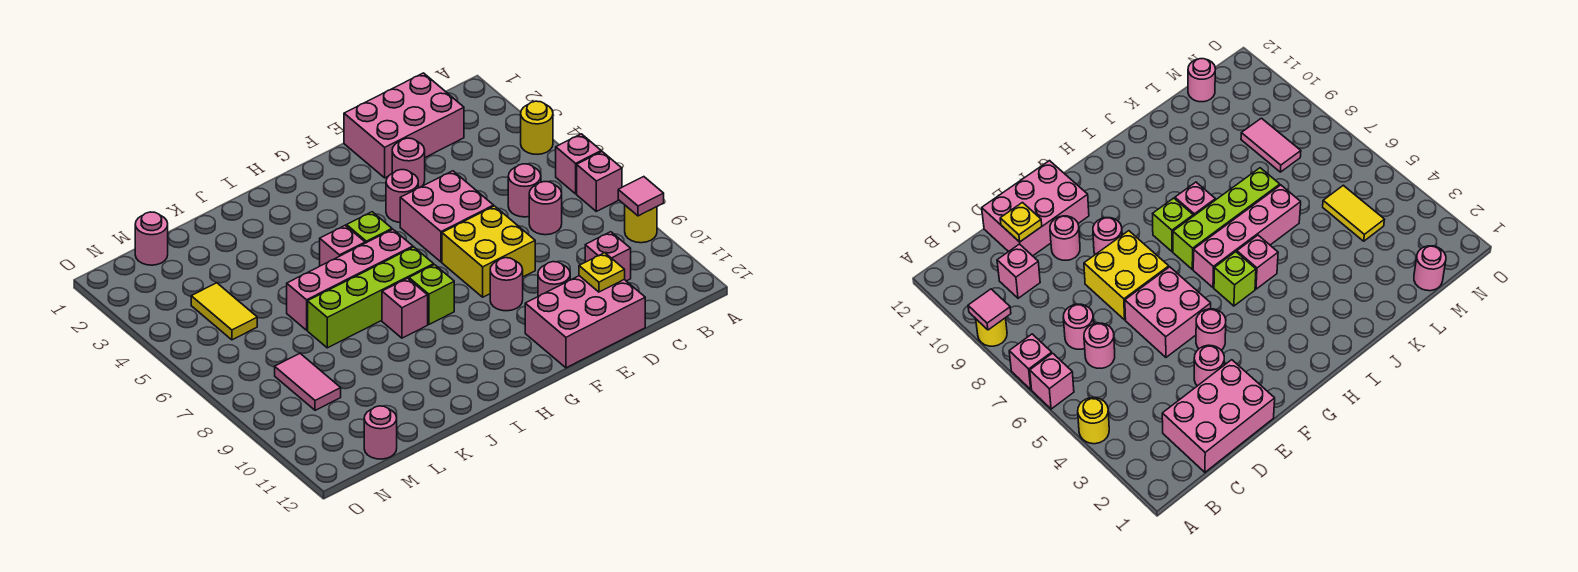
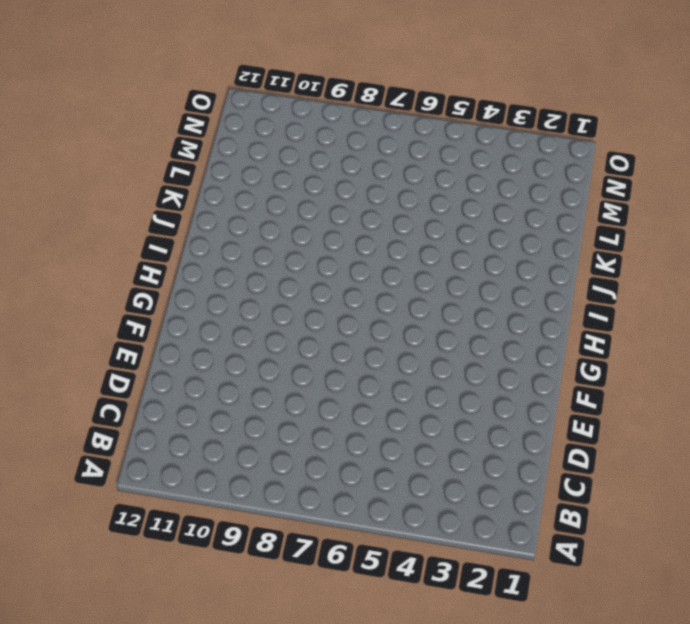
none -> yellow 1x1 round brick [521,101,553,154]
none -> pink 1x1 brick [556,134,601,194]
none -> pink 1x1 brick [577,152,622,211]

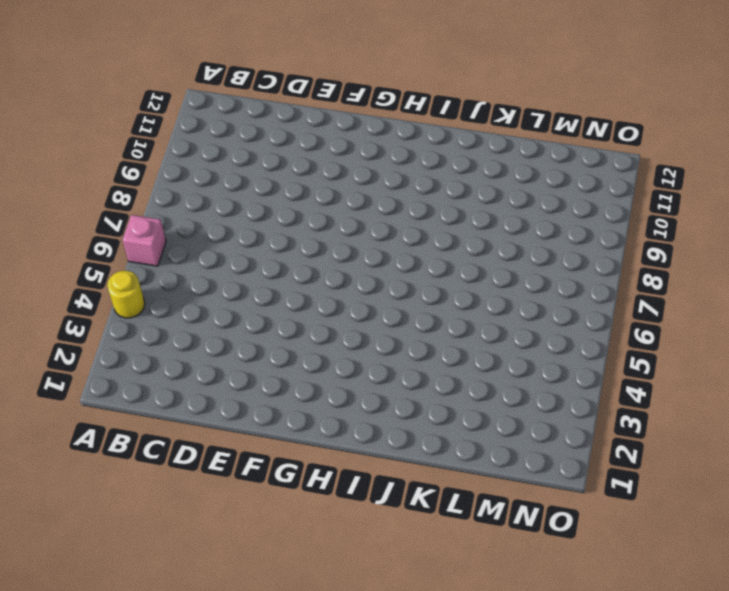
none -> pink 1x1 brick [577,152,622,211]
none -> yellow 1x1 round brick [625,206,657,243]
none -> pink 2x3 brick [344,73,464,178]

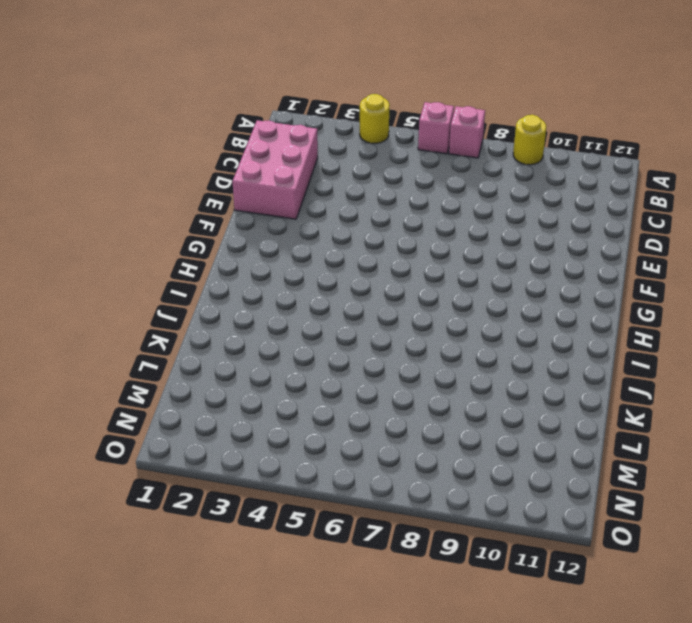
none -> pink 1x1 round brick [508,164,541,217]
none -> pink 1x1 round brick [529,182,562,235]
none -> pink 1x1 brick [585,232,631,281]

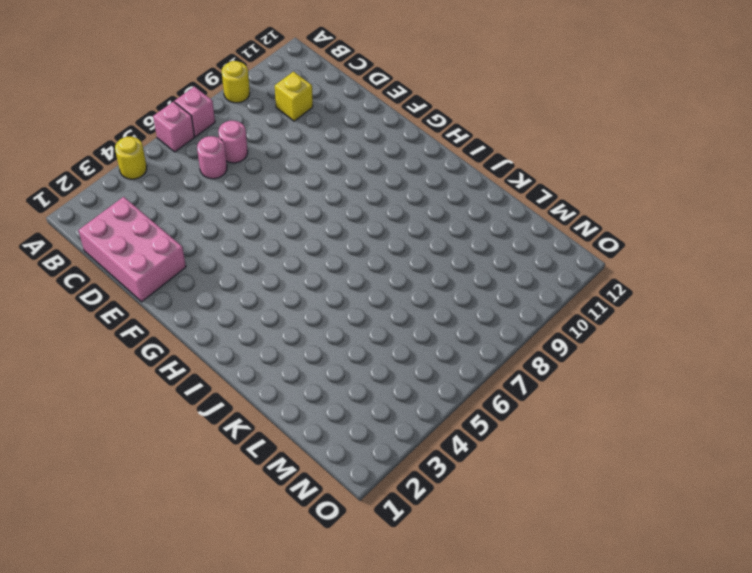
yellow 1x1 brick [275,72,313,121] -> pink 1x1 brick [585,232,631,281]
none -> pink 2x3 brick [525,276,645,368]
none -> pink 1x1 round brick [392,138,425,188]
none -> pink 2x2 brick [400,171,494,262]

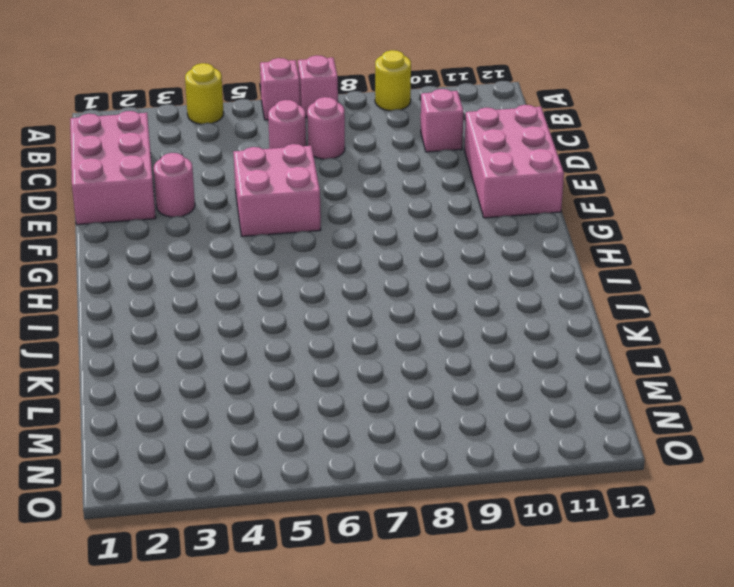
none -> yellow 2x2 brick [442,206,535,297]
none -> pink 1x1 round brick [538,262,570,296]
none -> pink 1x1 round brick [386,170,418,222]

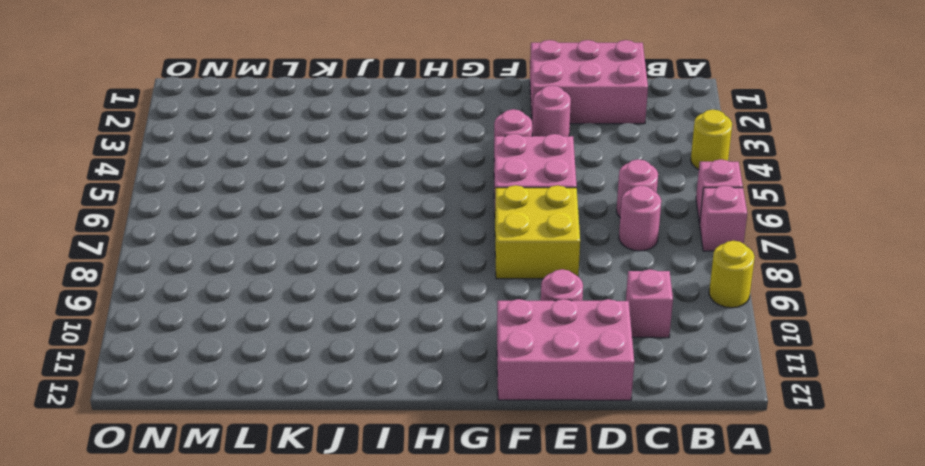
none -> pink 1x1 round brick [490,258,523,311]
none -> lime 1x1 brick [347,212,392,243]
none -> pink 1x4 brick [287,229,413,330]

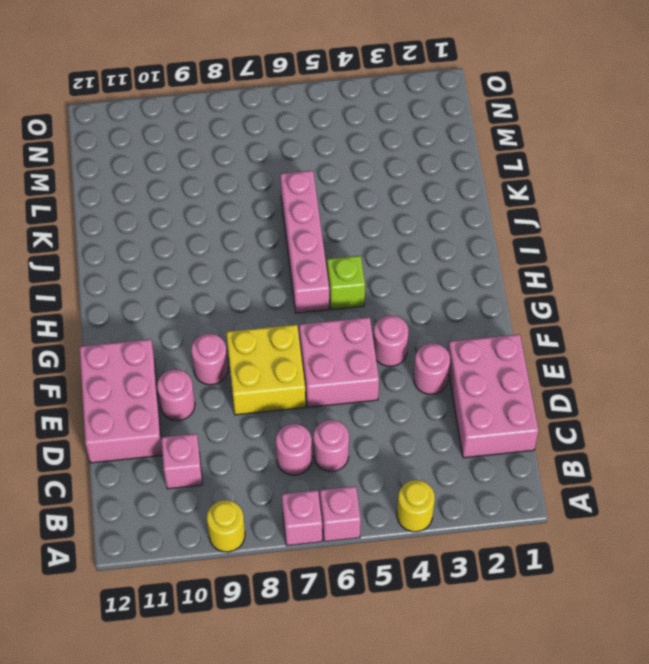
none -> lime 1x4 brick [308,247,434,348]
none -> lime 1x1 brick [409,265,454,324]
none -> pink 1x1 brick [320,225,365,266]

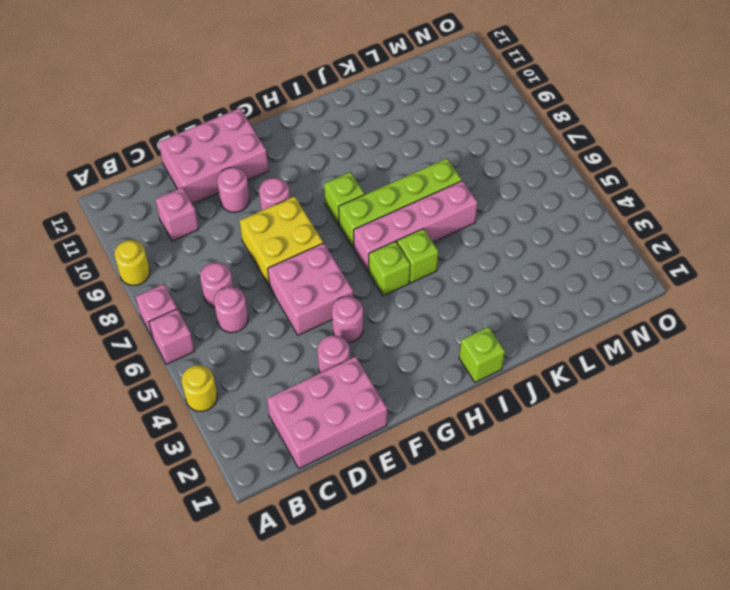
lime 1x1 brick [459,327,505,382] -> none
lime 1x1 brick [397,229,439,283] -> pink 1x1 brick [320,225,365,266]
none -> pink 1x1 brick [382,278,428,338]
none -> pink 1x1 round brick [135,212,168,265]
none -> yellow 1x2 tile [191,283,257,340]

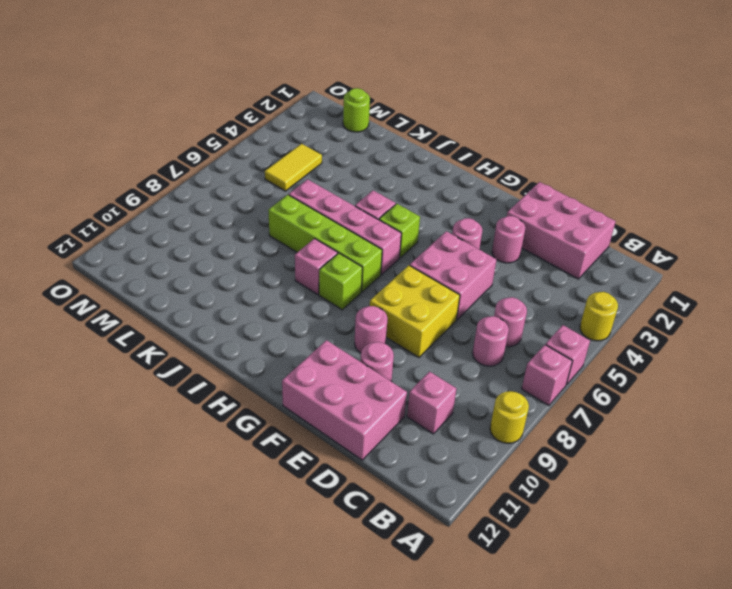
lime 1x1 round brick [343,88,370,132] -> pink 1x1 round brick [135,212,168,265]
none -> pink 1x2 tile [275,354,341,410]
none -> pink 1x1 round brick [364,406,397,459]
none -> pink 1x1 tile [618,177,664,216]

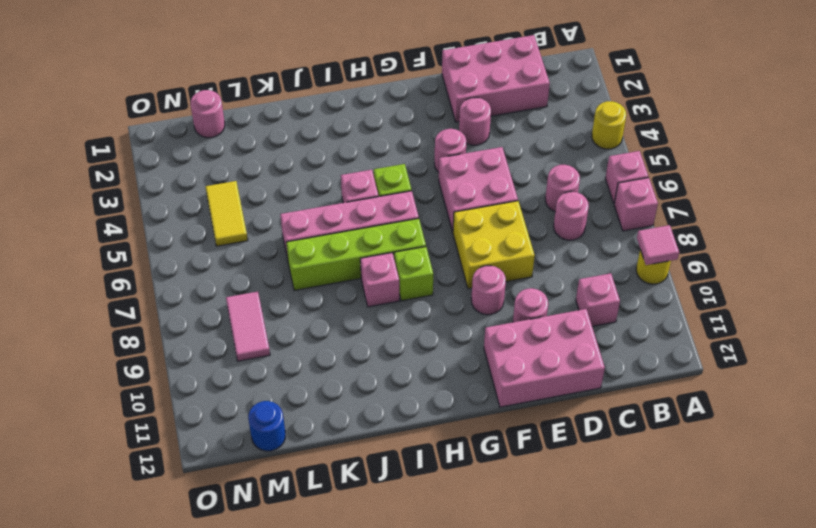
blue 1x1 round brick [248,401,285,451] -> pink 1x1 round brick [364,406,397,459]
none -> yellow 1x1 plate [579,253,625,292]

